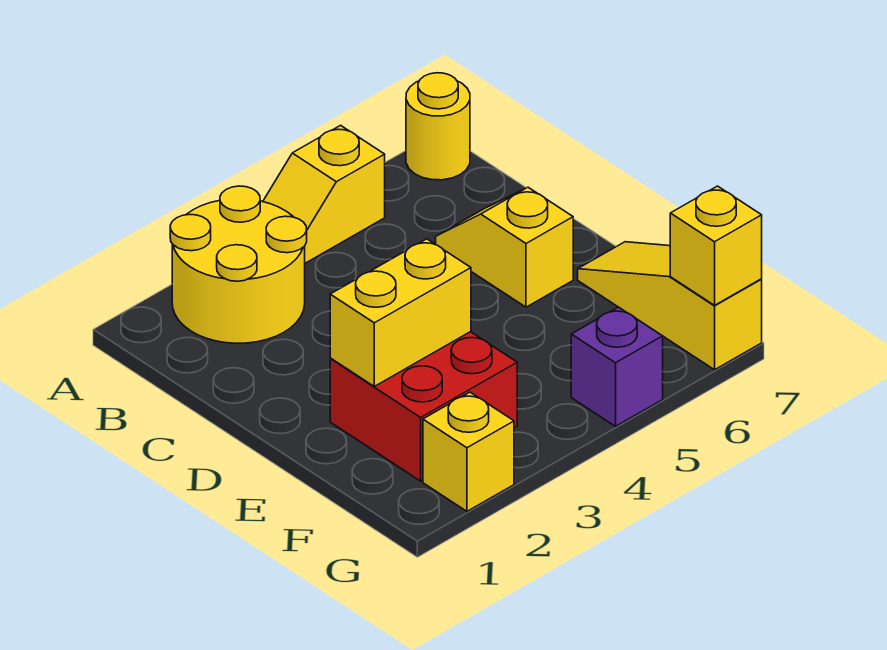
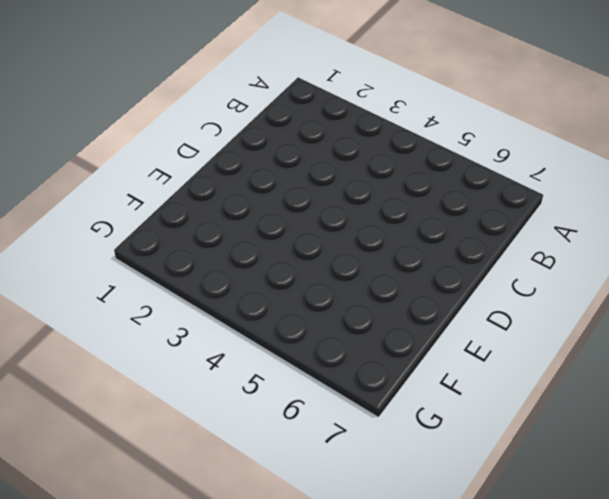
none -> yellow 2x2 round brick [170,186,307,343]
none -> yellow 1x2 slope [263,125,385,263]

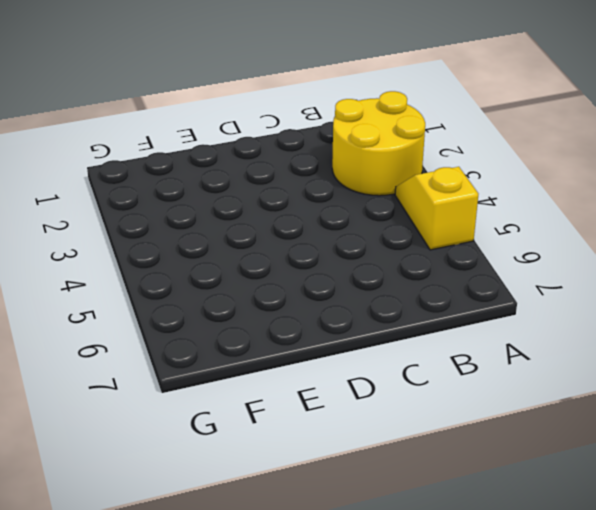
none -> yellow 1x1 round brick [406,73,470,180]
none -> yellow 1x2 slope [436,187,573,307]

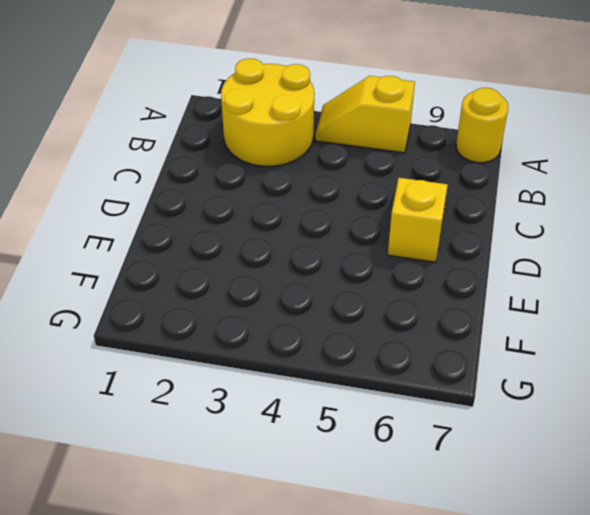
none -> red 2x2 brick [330,332,517,481]
none -> yellow 1x3 slope [578,242,762,370]

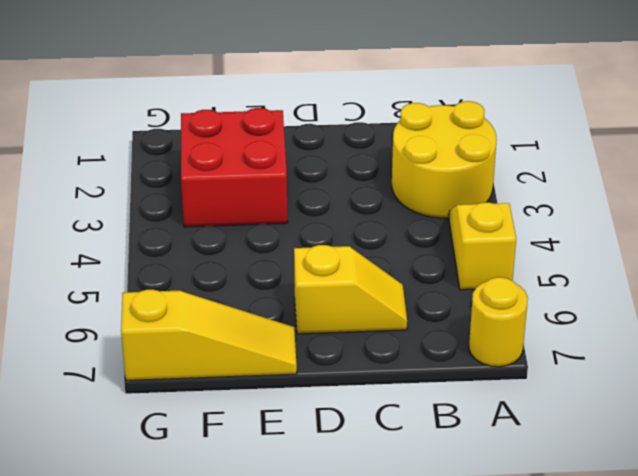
none -> yellow 1x1 brick [423,392,514,511]
none -> purple 1x1 brick [571,307,663,426]

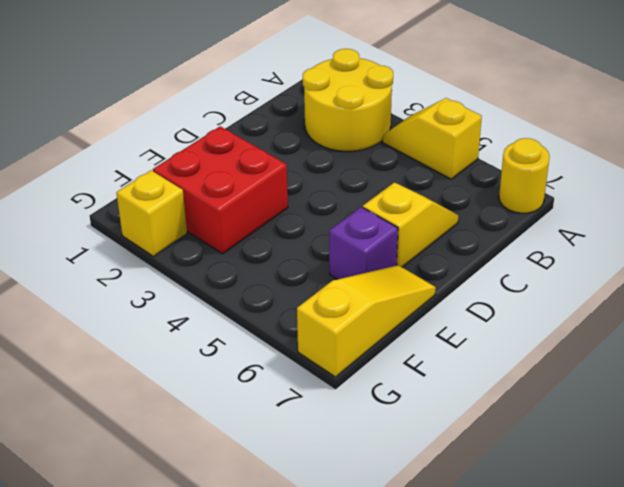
purple 1x1 brick [329,207,398,279] -> purple 1x1 brick moved to [571,307,663,426]
none -> yellow 1x2 brick [330,239,471,386]
none -> yellow 1x1 brick [670,186,762,305]

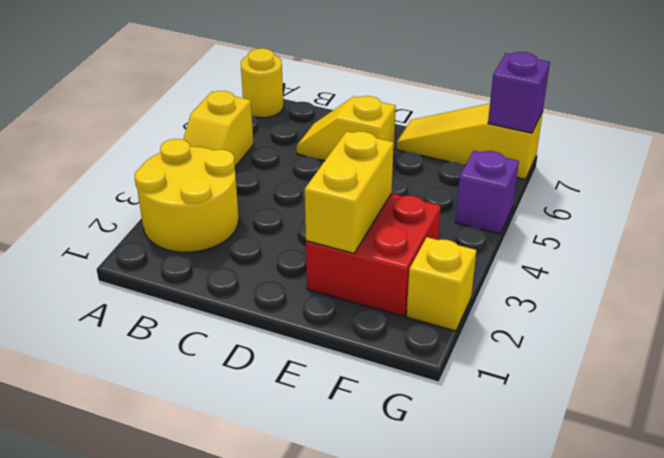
purple 1x1 brick [488,52,550,133] -> yellow 1x1 brick [670,186,762,305]

